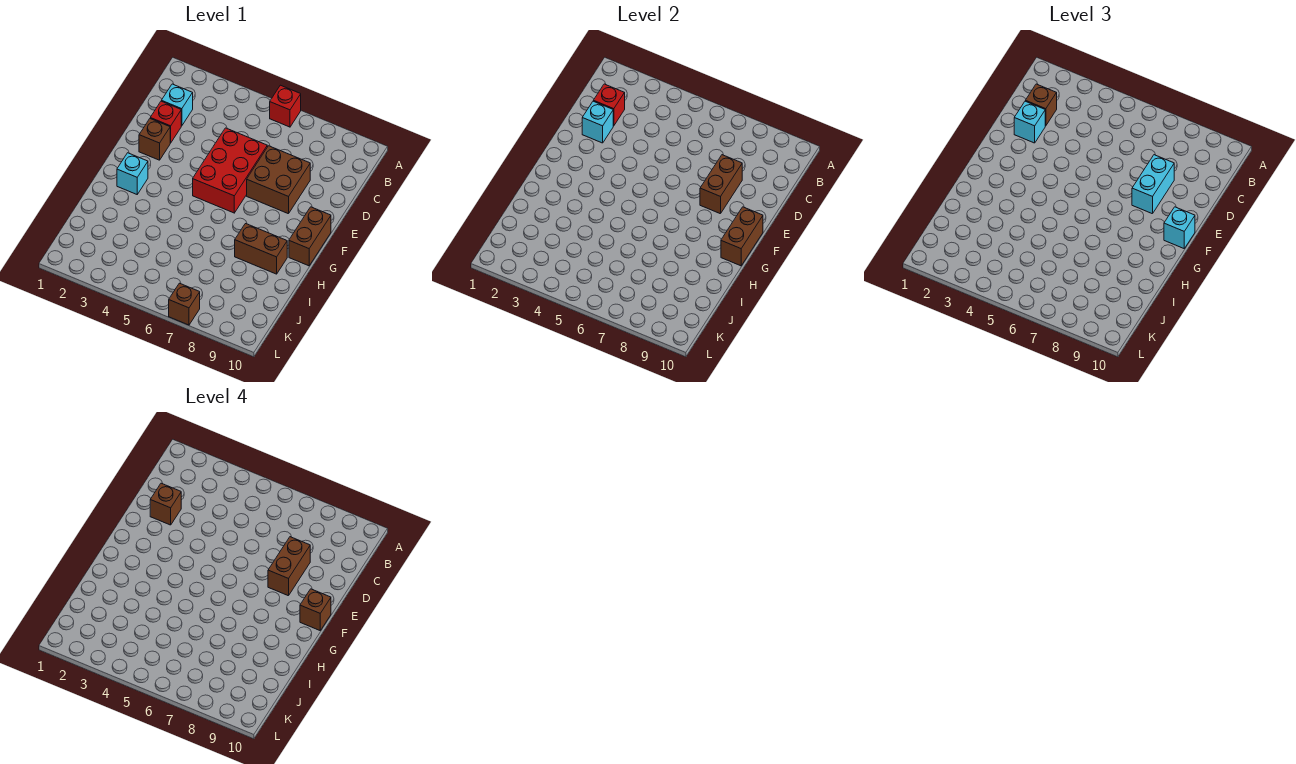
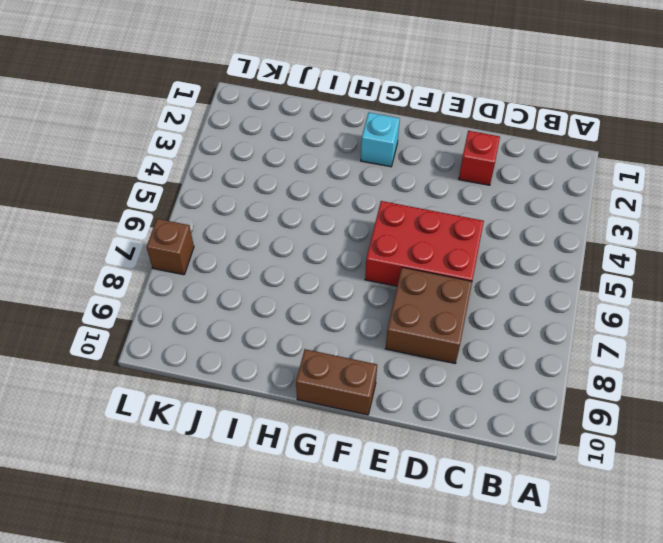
none -> red 1x1 brick [270,85,301,127]
none -> cyan 1x1 brick [161,84,193,126]
none -> brown 1x1 brick [139,119,170,160]

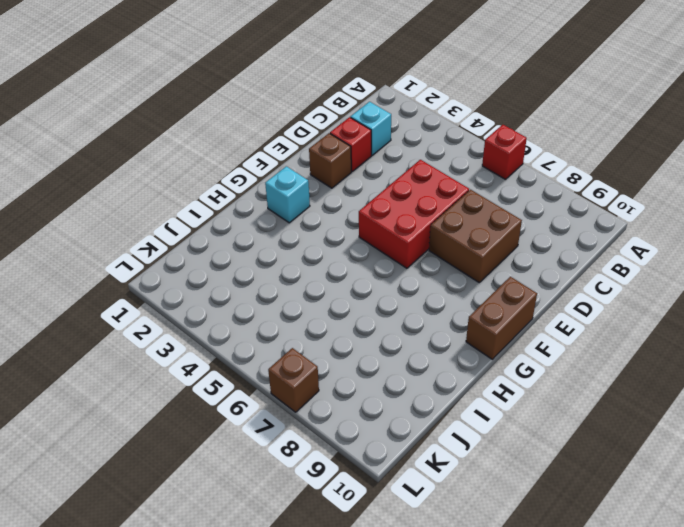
none -> brown 1x2 brick [235,224,287,274]
none -> red 1x1 brick [593,84,625,126]
none -> cyan 1x1 brick [582,101,613,143]

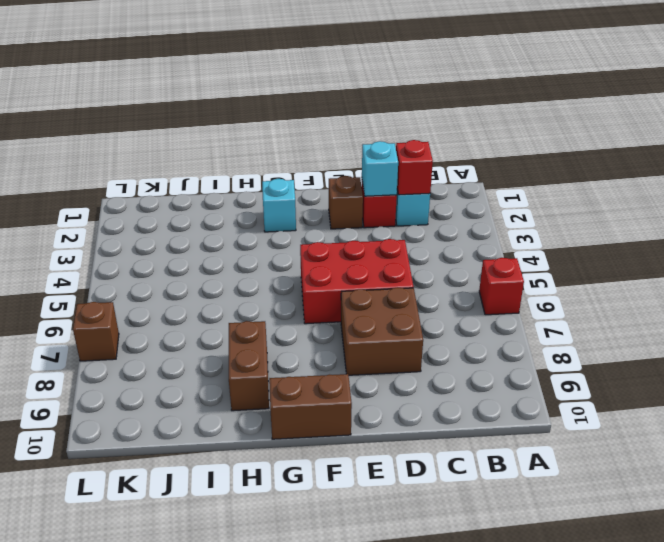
none -> brown 1x2 brick [700,155,742,214]
none -> brown 1x2 brick [721,207,763,266]
none -> brown 1x1 brick [1025,84,1057,126]

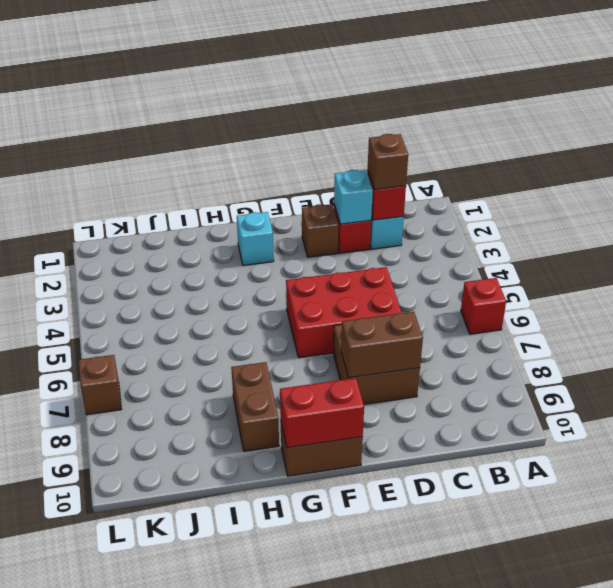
red 1x2 brick [280,378,364,448] -> brown 1x2 brick [721,207,763,266]
none -> cyan 1x1 brick [1014,101,1045,143]
none -> cyan 1x2 brick [1132,155,1174,214]
none -> cyan 1x1 brick [1164,207,1195,248]

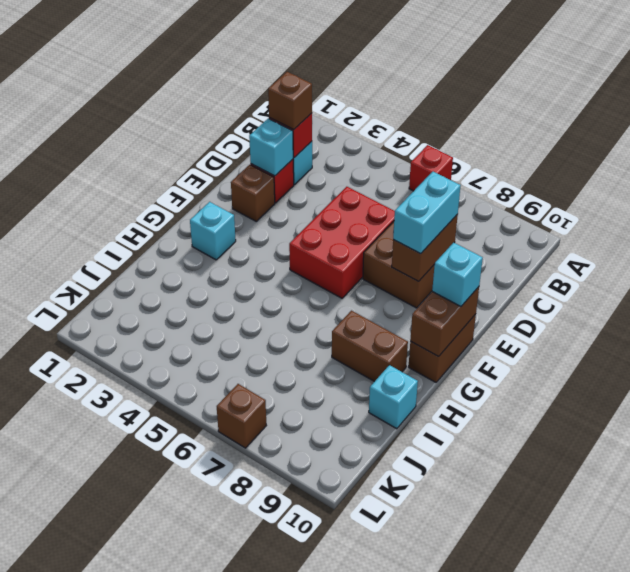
cyan 1x1 brick [369,365,418,429] -> cyan 1x1 brick moved to [1014,101,1045,143]
none -> brown 1x1 brick [150,483,181,525]
none -> brown 1x2 brick [268,537,310,596]
none -> brown 1x1 brick [300,589,331,630]

